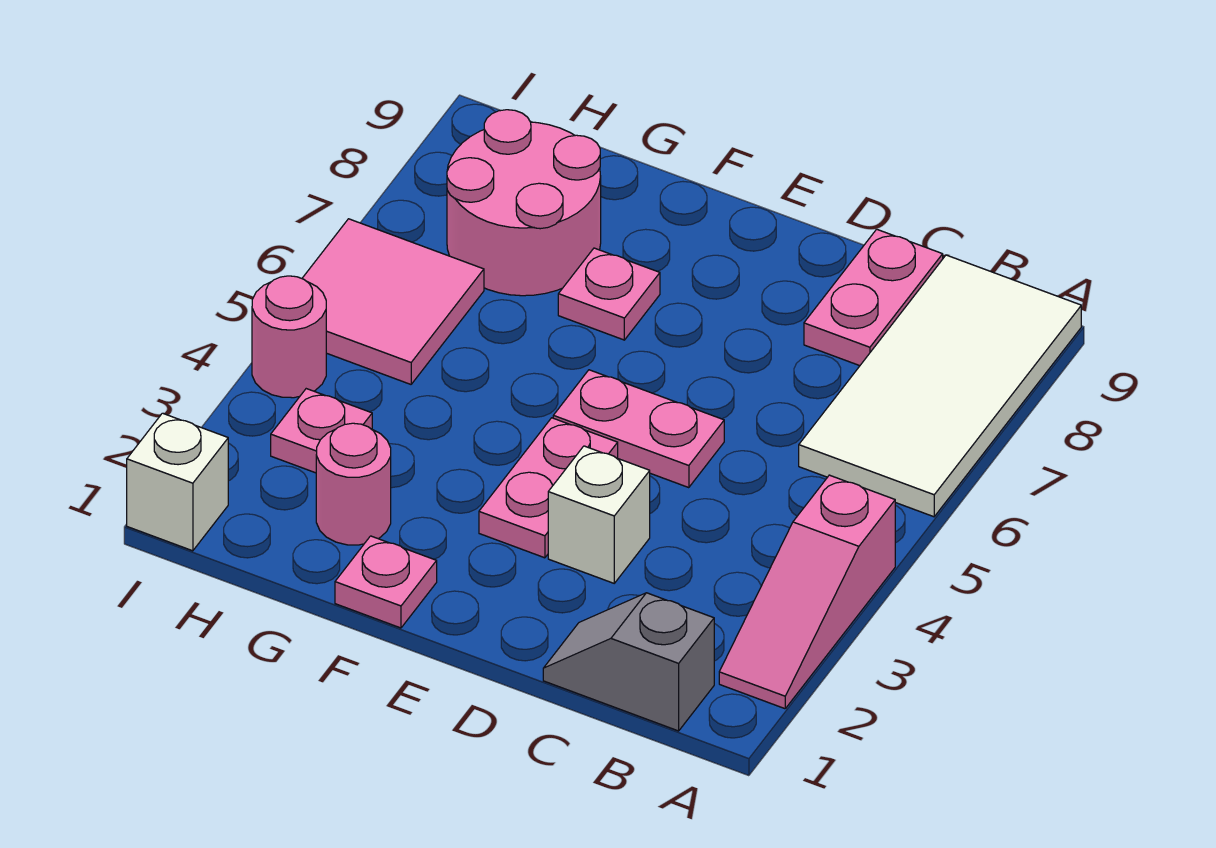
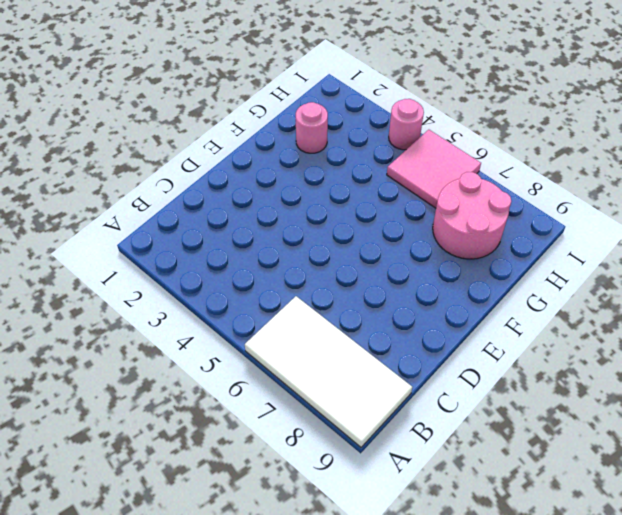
none -> pink 1x3 slope [719,475,895,709]
none -> grey 1x2 slope [543,593,714,731]
none -> pink 1x2 plate [804,229,943,366]

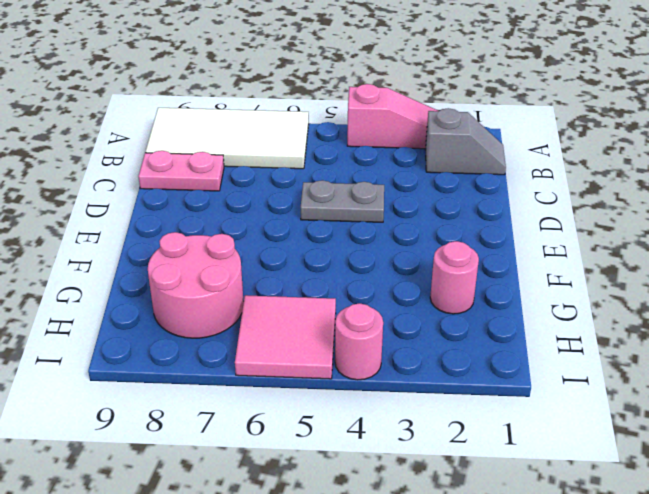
grey 1x2 slope [426,108,506,175] -> grey 1x2 slope turned to [543,593,714,731]
grey 1x2 plate [301,180,384,222] -> pink 1x2 plate [553,370,724,488]
none -> white 1x1 brick [548,446,650,583]
none -> pink 1x2 plate [479,418,618,558]
none -> pink 1x1 plate [335,536,437,628]

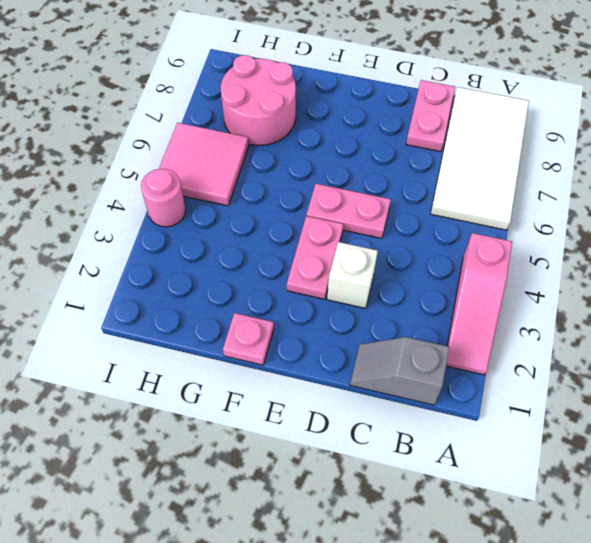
none -> pink 1x1 plate [558,248,660,340]
none -> pink 1x1 round brick [316,423,391,545]
none -> pink 1x1 plate [271,389,372,473]

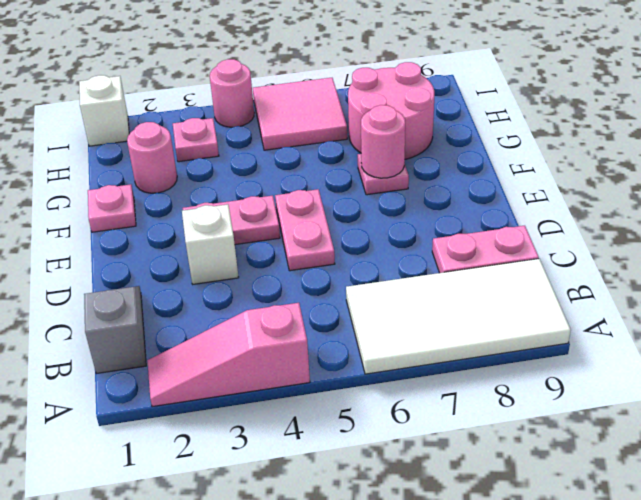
pink 1x1 round brick [361,105,405,178] -> none

